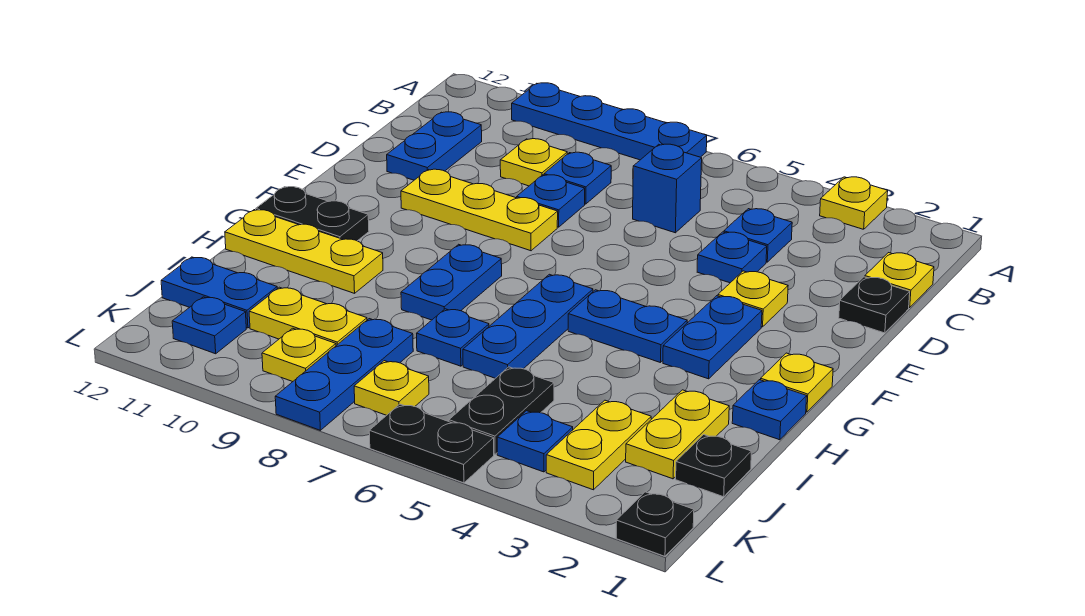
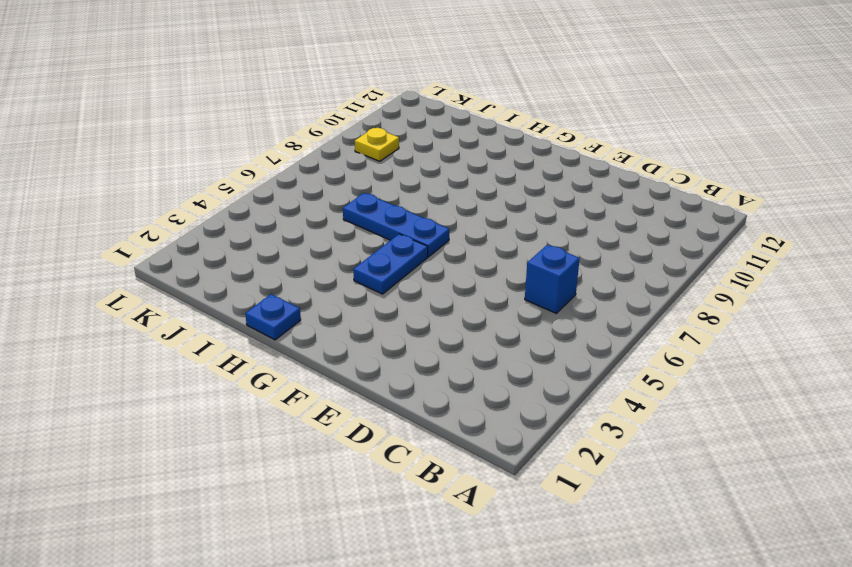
none -> yellow 1x1 plate [820,177,888,229]
none -> blue 1x4 plate [512,83,707,160]
none -> yellow 1x1 plate [865,253,934,308]
none -> blue 1x1 plate [724,209,792,262]

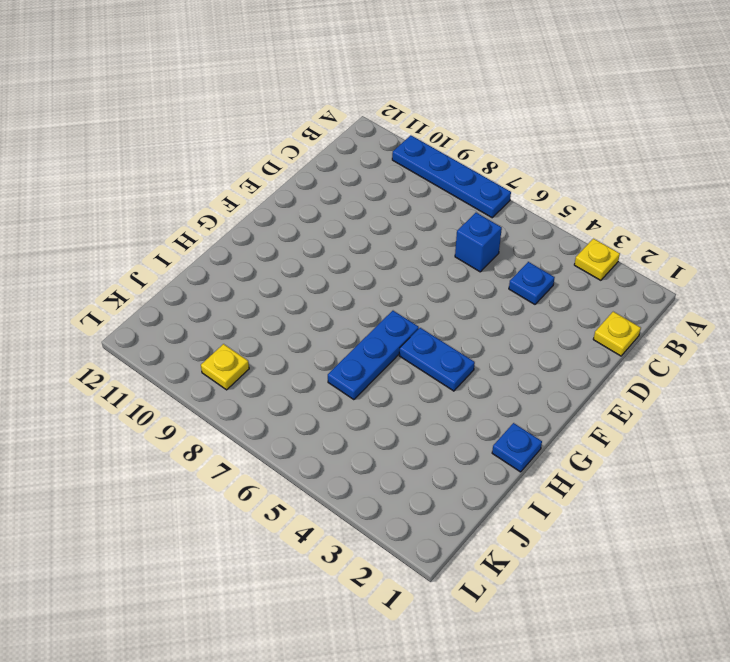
none -> blue 1x1 plate [544,152,611,204]
none -> yellow 1x1 plate [500,139,567,186]
none -> blue 1x2 plate [387,112,482,180]
none -> black 1x1 plate [839,277,910,333]

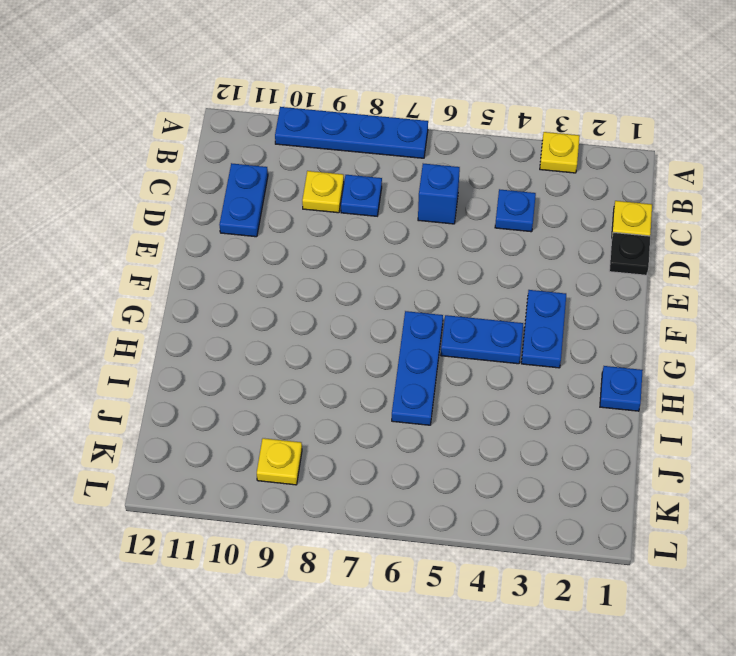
none -> blue 1x1 plate [697,232,767,283]
none -> blue 1x1 plate [517,175,585,227]
none -> yellow 1x1 plate [718,271,788,327]
none -> yellow 1x3 plate [401,169,558,251]

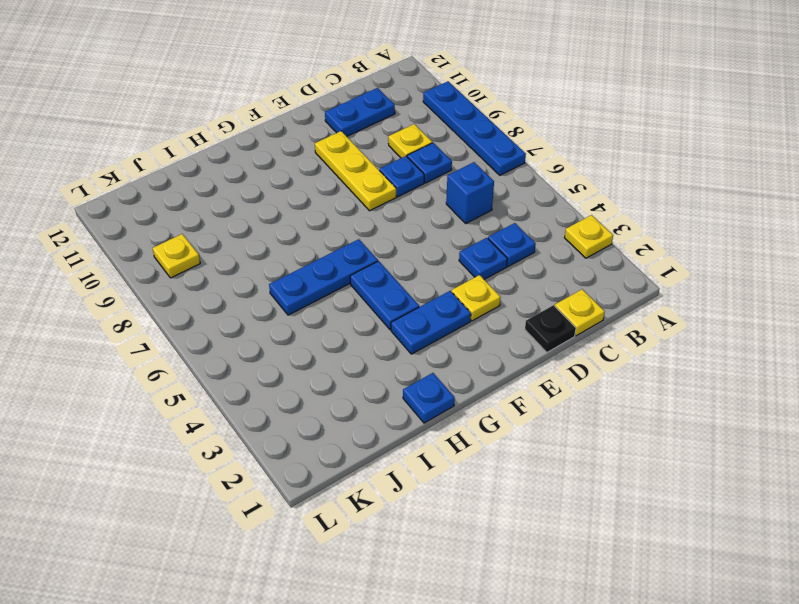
none -> yellow 1x1 plate [761,353,833,412]
none -> blue 1x2 plate [401,244,502,320]
none -> black 1x2 plate [256,187,369,241]
none -> yellow 1x3 plate [225,210,383,293]

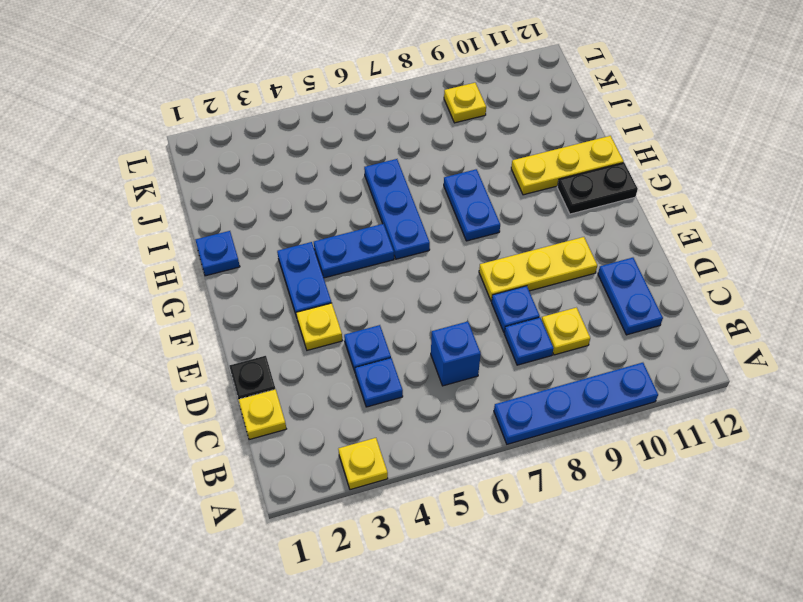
none -> yellow 1x1 plate [761,353,833,412]
none -> yellow 1x2 plate [626,390,729,479]
none -> blue 1x1 plate [417,309,489,366]
none -> black 1x1 plate [676,435,752,497]

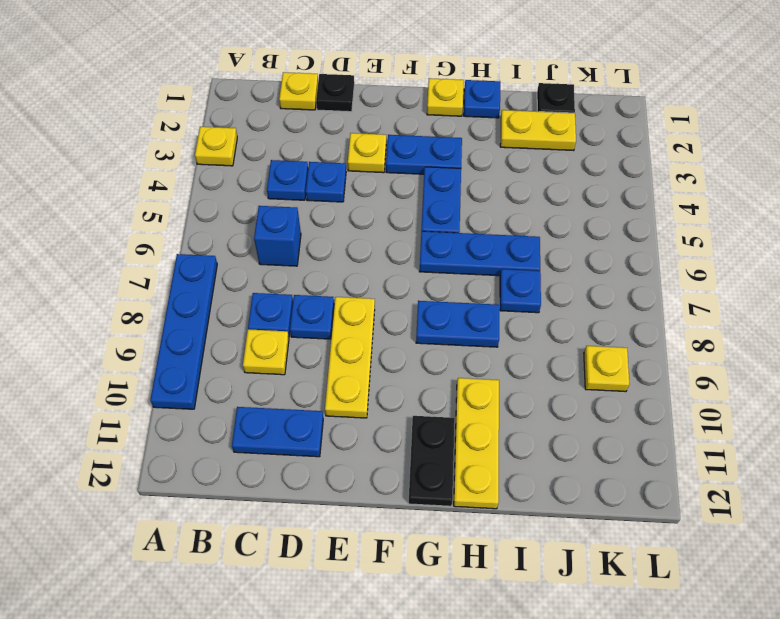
none -> yellow 1x2 plate [546,400,651,490]
none -> black 1x2 plate [449,367,554,454]
none -> blue 1x3 plate [275,319,413,430]
none -> yellow 1x2 plate [249,287,367,346]

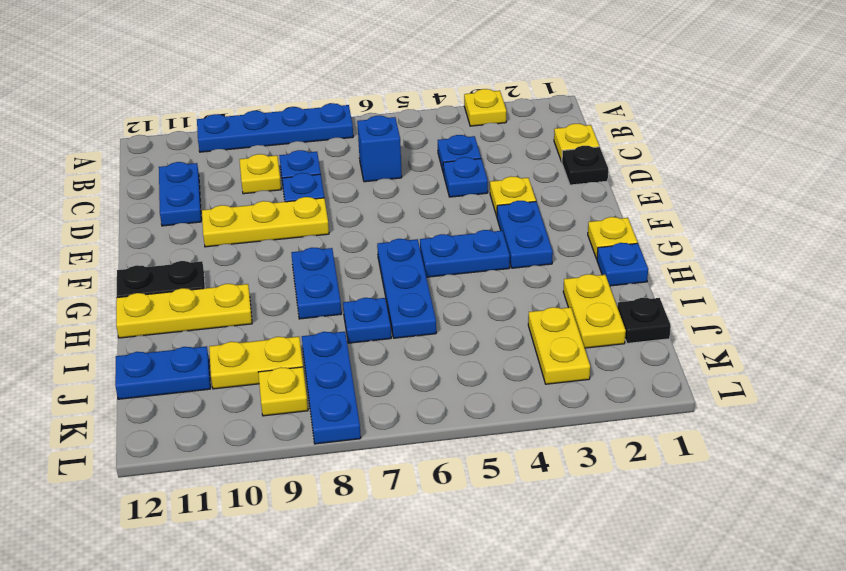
none -> black 1x2 plate [449,367,554,454]
none -> blue 1x1 plate [497,411,573,472]
none -> yellow 1x1 plate [354,361,429,415]
none -> blue 1x1 plate [172,297,246,354]

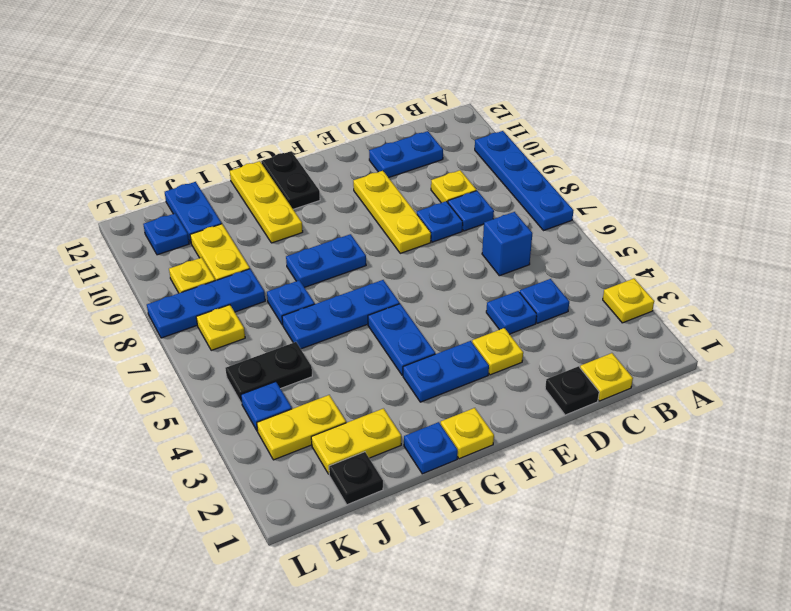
none -> black 1x1 plate [616,492,694,556]
none -> black 1x2 plate [369,404,494,483]

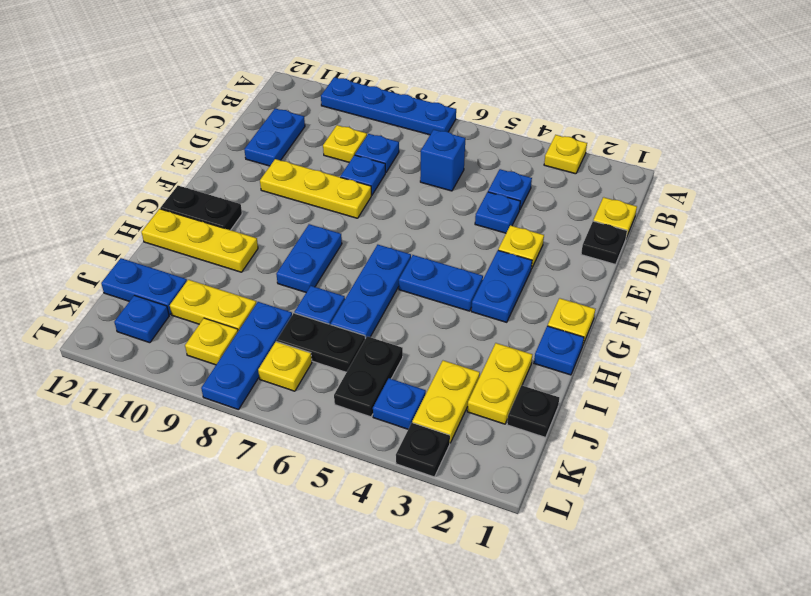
black 1x2 plate [277,313,365,372] -> black 1x2 plate moved to [369,404,494,483]
black 1x1 plate [396,423,450,477] -> black 1x1 plate moved to [616,492,694,556]

